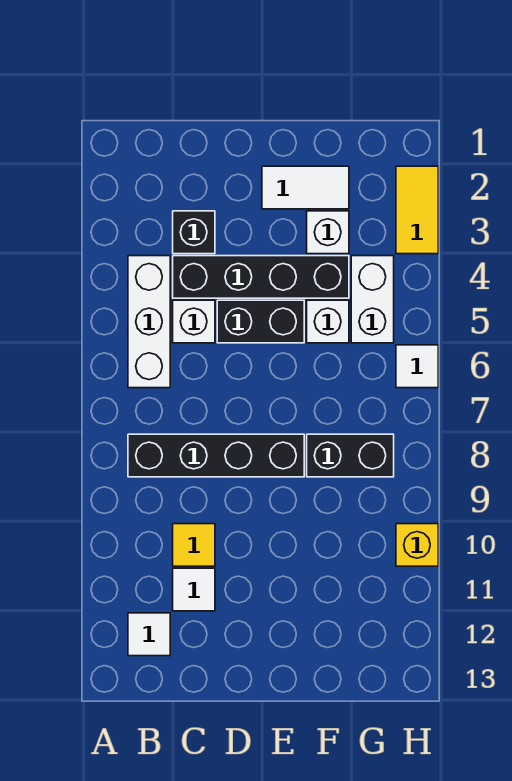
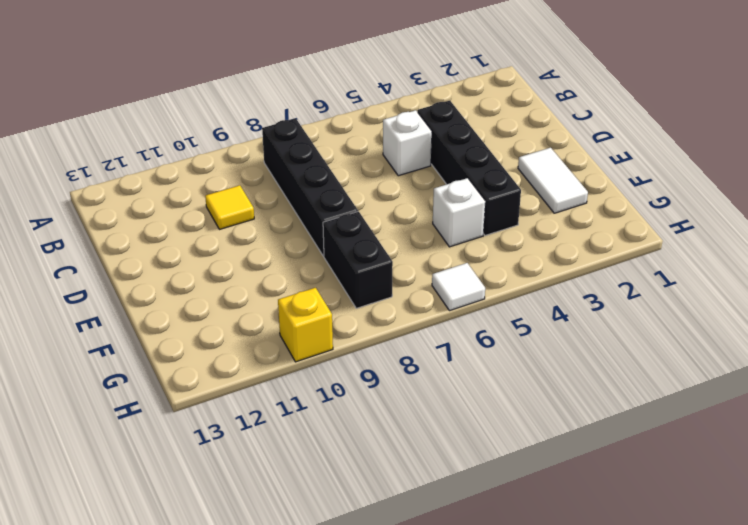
none -> white 1x3 brick [128,256,170,388]
none -> white 1x1 tile [128,613,170,656]
none -> black 1x1 brick [173,211,215,254]

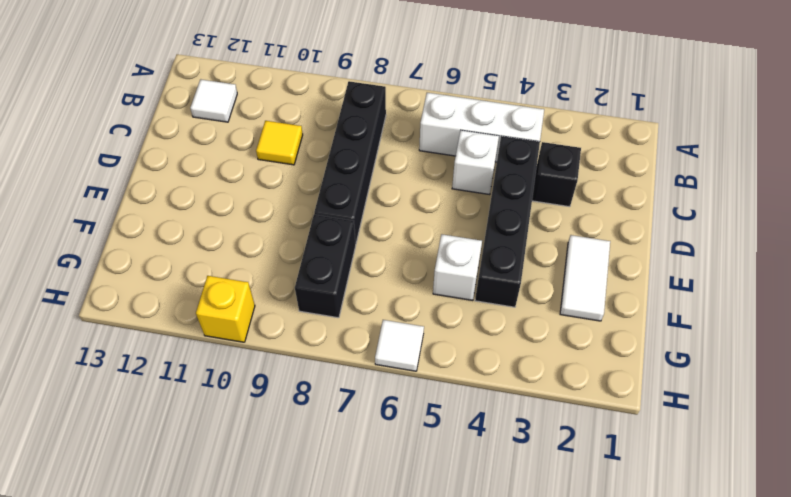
none -> white 1x1 tile [173,568,215,611]
none -> black 1x2 brick [217,300,304,343]
none -> white 1x1 brick [307,211,349,254]

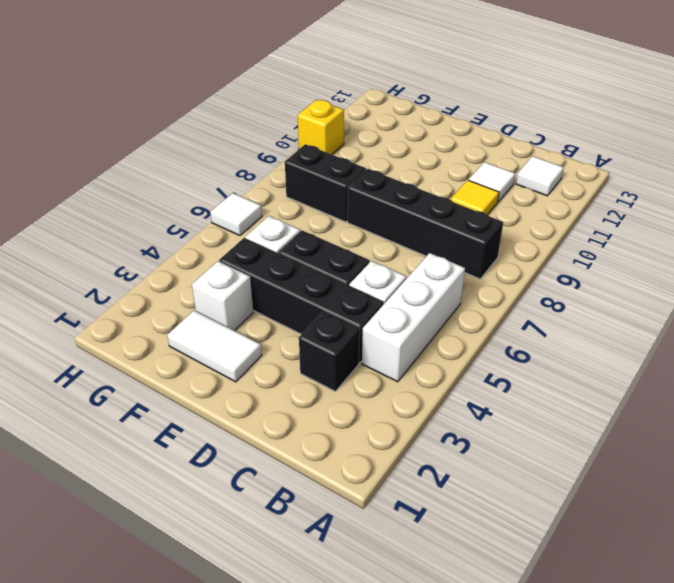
none -> white 1x2 brick [351,256,394,343]
none -> yellow 1x2 tile [396,166,438,254]

